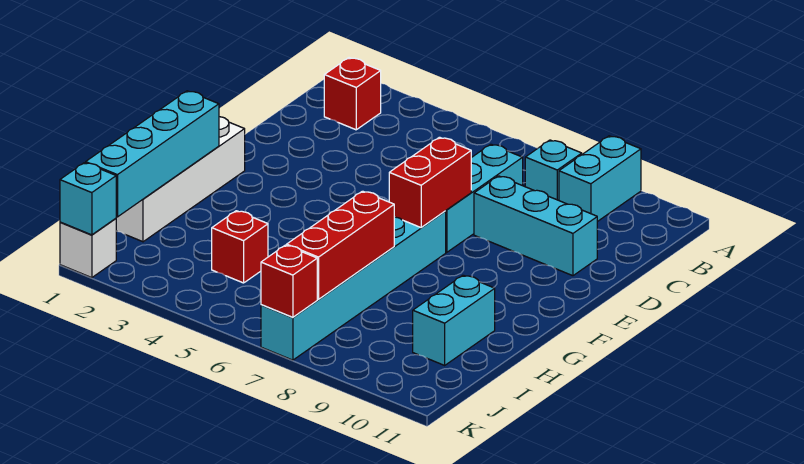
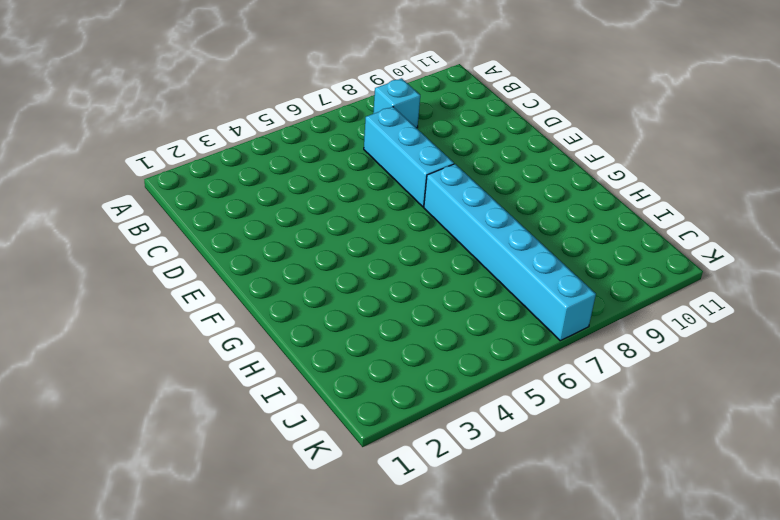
none -> cyan 1x2 brick [559,136,641,222]
none -> red 1x1 brick [324,58,381,130]
none -> cyan 1x3 brick [474,176,597,276]

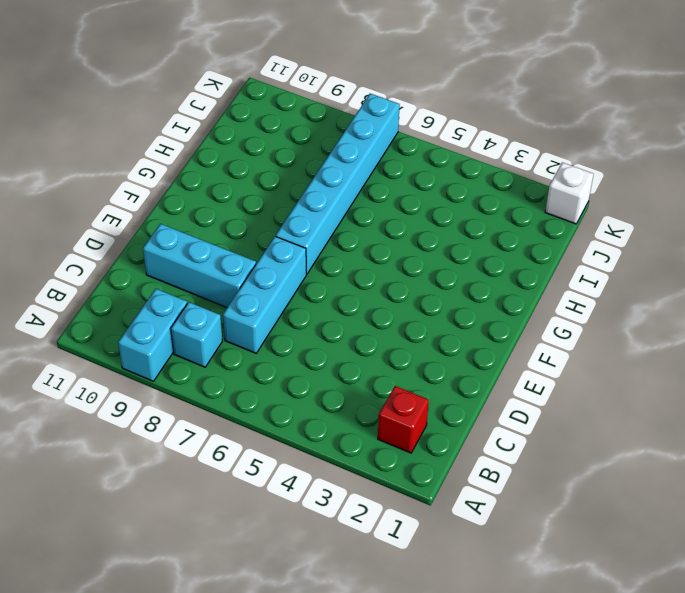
none -> white 1x4 brick [116,117,245,242]
none -> cyan 1x2 brick [413,275,495,365]
none -> red 1x1 brick [212,211,268,283]

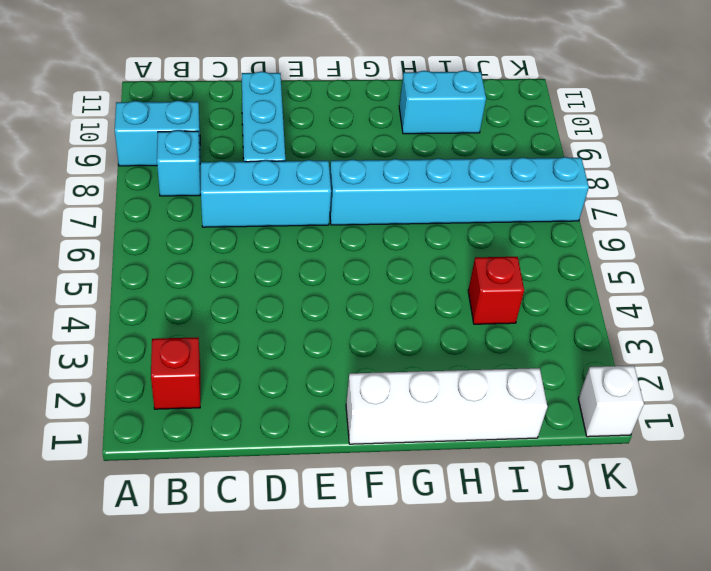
none -> red 1x2 brick [389,137,471,228]
none -> cyan 1x4 brick [86,91,219,217]
none -> red 1x3 brick [287,191,394,299]

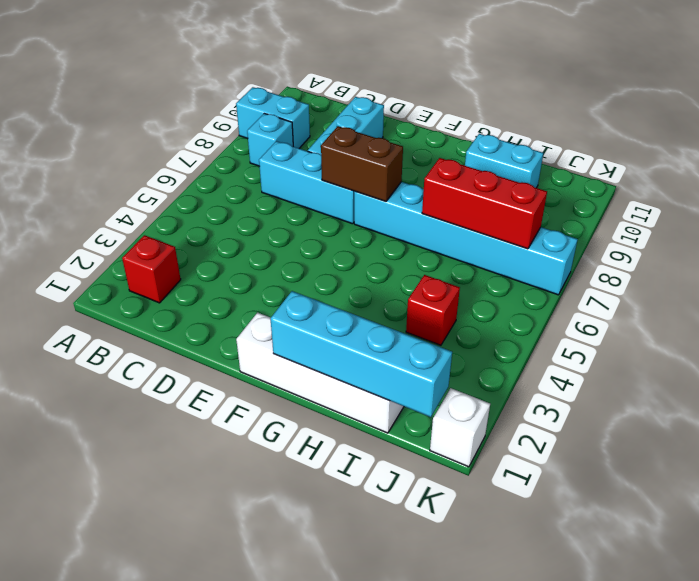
brown 1x2 brick [321,126,403,202] -> red 1x2 brick [389,137,471,228]
none -> cyan 1x1 brick [60,163,116,235]
none -> red 1x1 brick [261,245,317,318]

